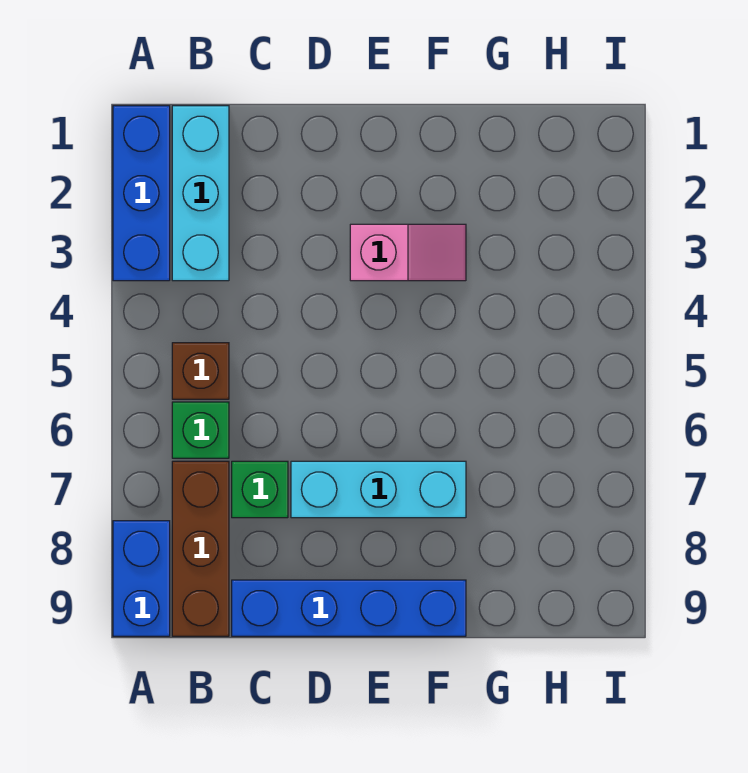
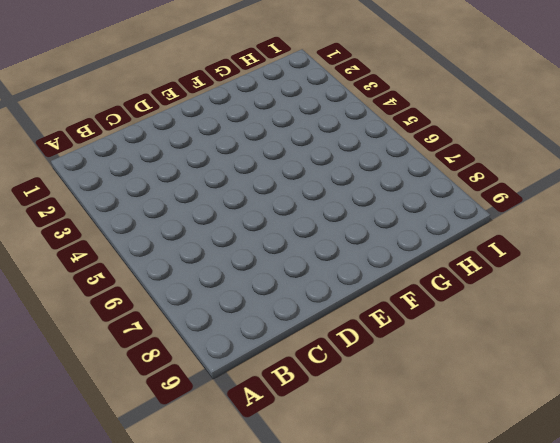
none -> blue 1x3 brick [113,106,170,281]
none -> blue 1x2 brick [113,521,170,636]

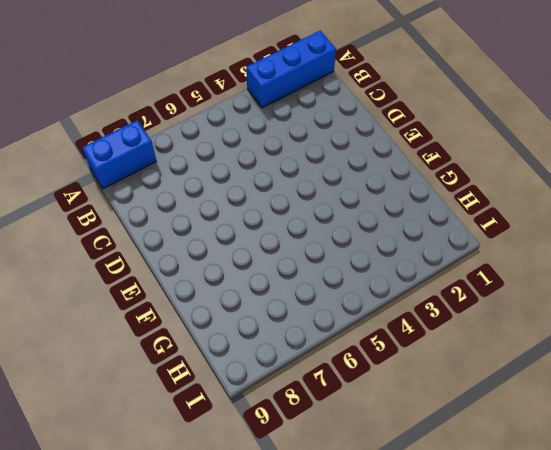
none -> cyan 1x3 brick [172,106,229,281]
none -> brown 1x1 brick [172,343,229,399]

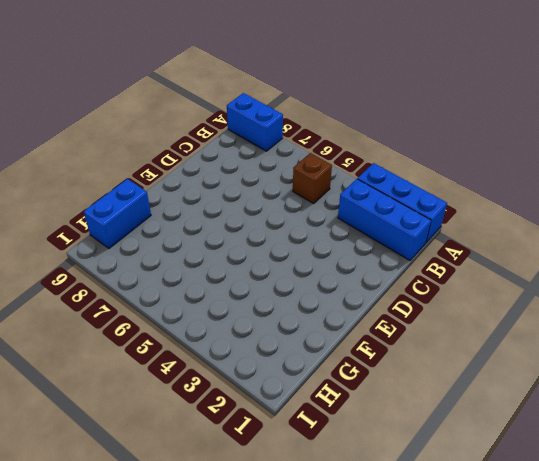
blue 1x3 brick [338,179,431,260] -> cyan 1x3 brick [172,106,229,281]
blue 1x2 brick [84,179,151,248] -> none
none -> green 1x1 brick [172,402,229,458]
none -> brown 1x3 brick [172,461,229,636]

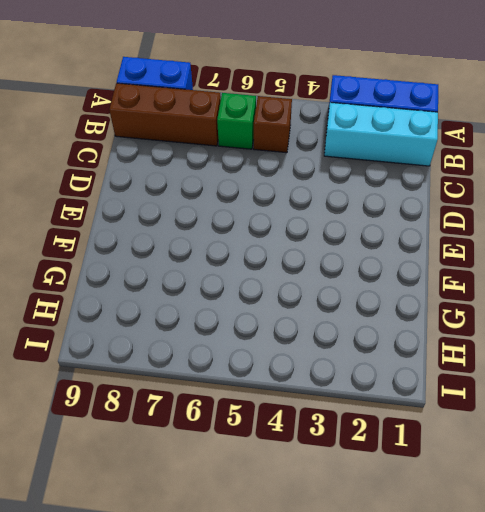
none -> green 1x1 brick [232,461,288,518]
none -> blue 1x4 brick [232,580,466,636]

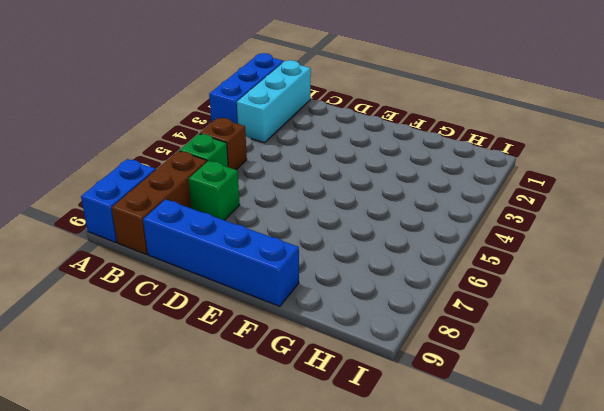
none -> cyan 1x3 brick [291,461,466,518]
none -> pink 1x2 slope [350,224,466,281]

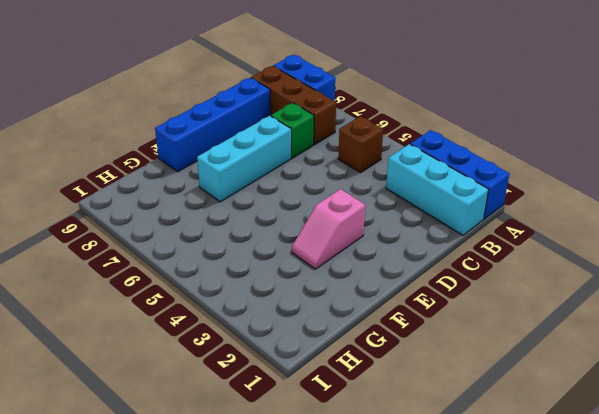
none -> green 1x1 brick [172,402,229,458]

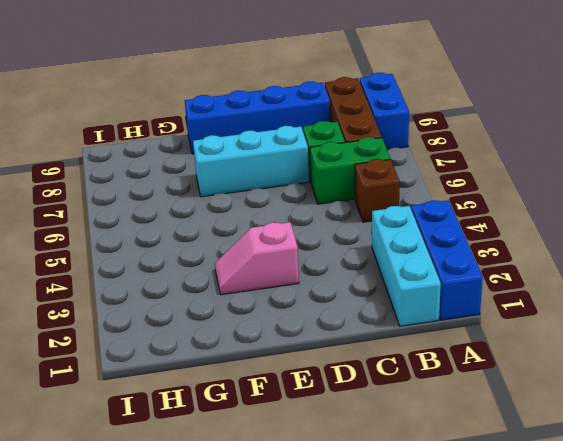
green 1x2 brick [310,137,390,204] -> green 1x1 brick [172,402,229,458]

